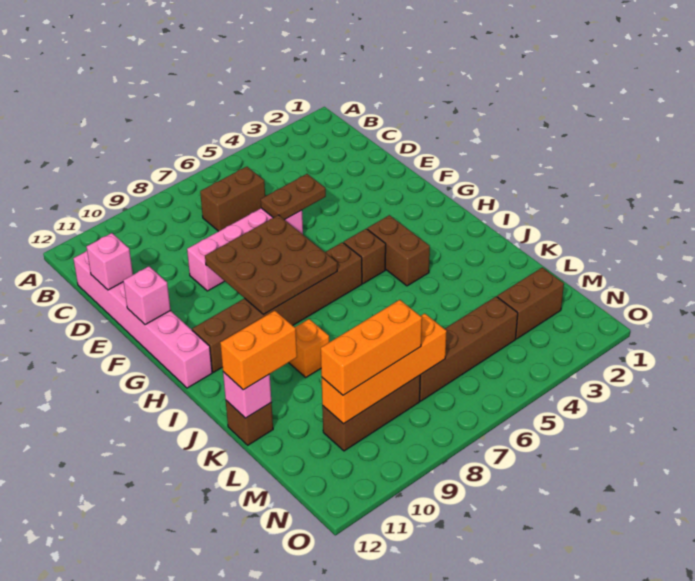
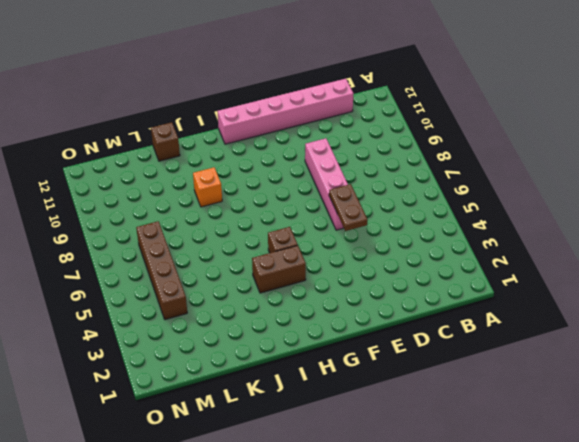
none -> brown 1x2 brick [200,167,265,231]
none -> brown 1x6 brick [192,242,362,372]
none -> brown 1x2 brick [497,267,564,339]

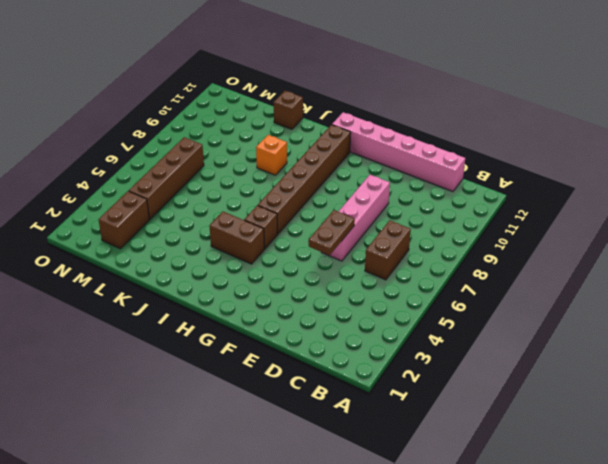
none -> brown 1x3 brick [322,375,420,451]
none -> pink 1x1 brick [86,233,133,290]
none -> brown 3x3 plate [205,215,337,315]

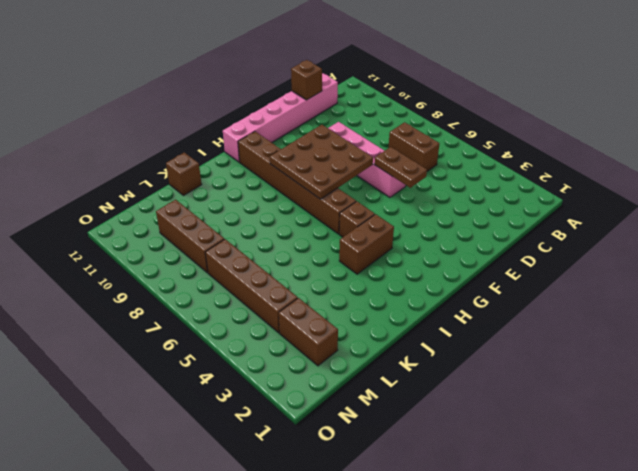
brown 1x1 brick [291,60,322,100] -> pink 1x1 brick [86,233,133,290]
none -> orange 1x1 brick [289,319,329,377]
none -> pink 1x1 brick [123,266,171,325]
none -> pink 1x1 brick [223,372,271,418]

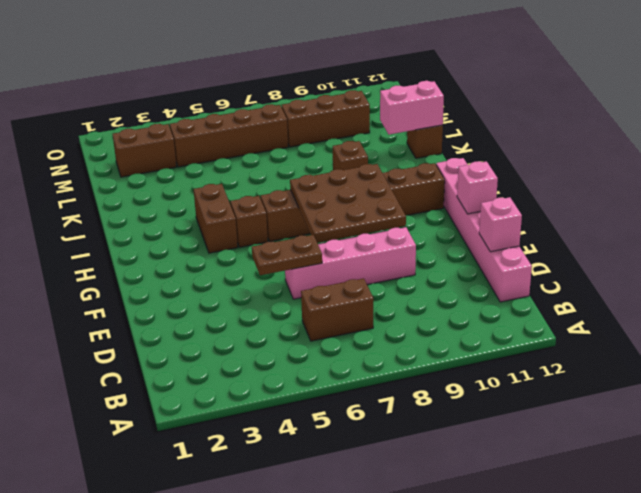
brown 1x1 brick [333,141,368,170] -> orange 1x1 brick [289,319,329,377]
pink 1x2 brick [380,81,444,134] -> pink 1x1 brick [223,372,271,418]
none -> orange 1x4 brick [322,313,447,424]
none -> orange 1x2 brick [220,311,297,390]
none -> orange 1x3 brick [321,300,422,395]

